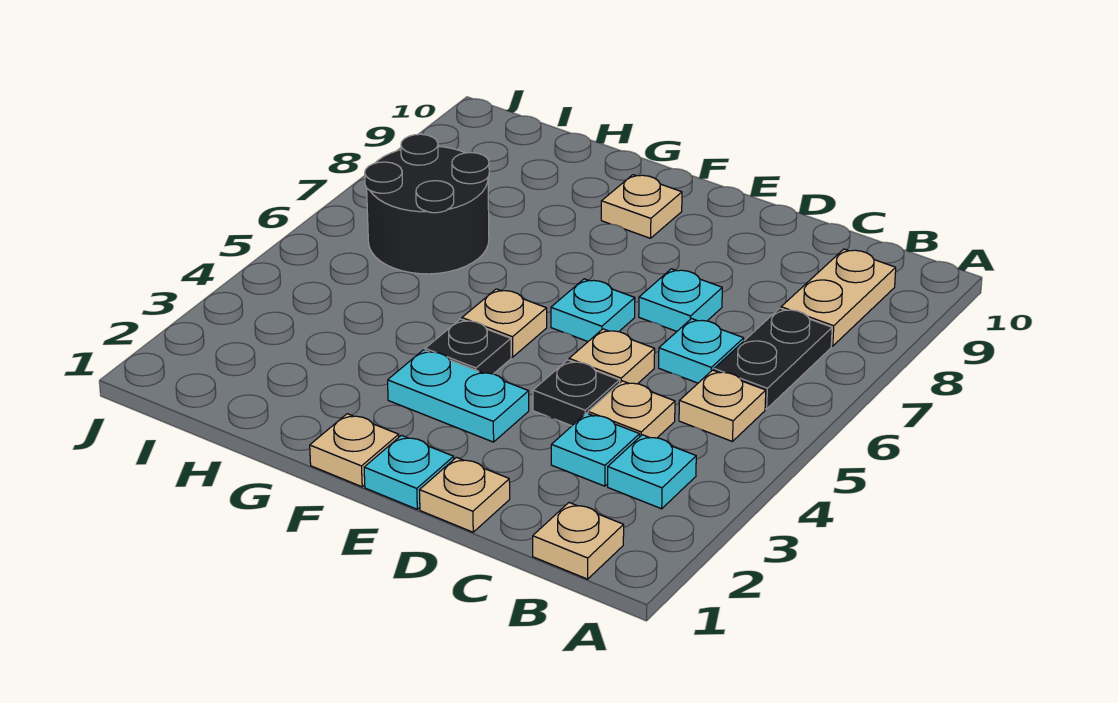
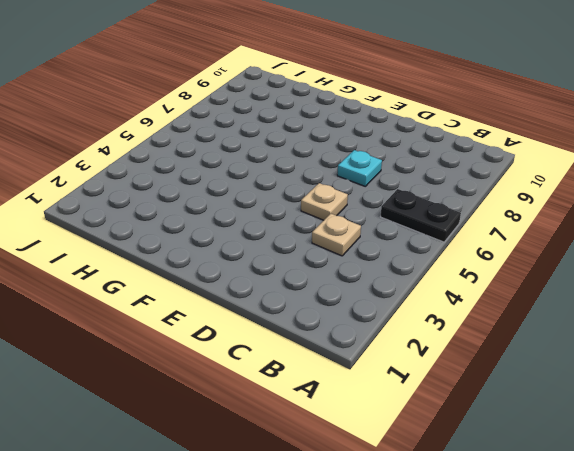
black 1x2 plate [381,189,461,242] -> black 1x2 plate turned to [714,308,832,409]
none -> tan 1x1 plate [533,503,624,579]
none -> cyan 1x1 plate [608,435,696,509]
none -> tan 1x1 plate [679,370,766,442]

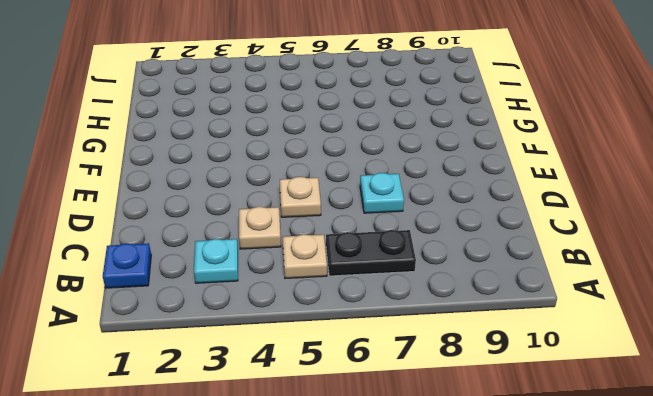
blue 1x1 plate [103,243,151,288] -> tan 1x1 plate [533,503,624,579]
none -> tan 1x2 plate [781,249,896,346]
none -> cyan 1x1 plate [551,413,640,486]
none -> cyan 1x1 plate [659,319,744,383]

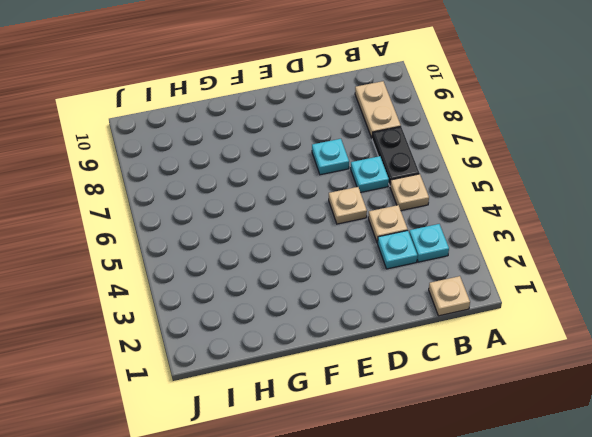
none -> tan 1x1 plate [420,457,510,532]
none -> black 1x1 plate [533,360,620,426]
none -> cyan 1x1 plate [364,435,454,509]

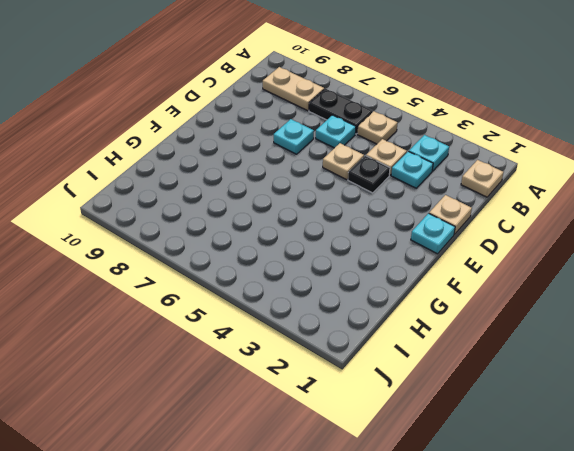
none -> cyan 1x2 plate [388,350,529,442]
none -> cyan 1x1 plate [551,279,635,341]
none -> tan 1x1 plate [310,414,399,487]

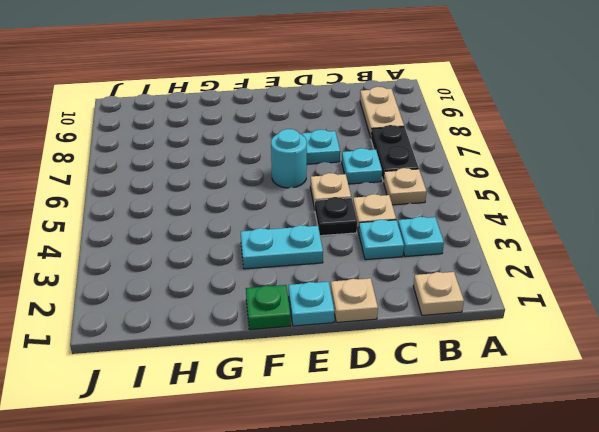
cyan 1x1 round brick [271,129,307,188] -> cyan 1x1 plate [551,279,635,341]
green 1x1 plate [246,285,291,330] -> tan 1x1 plate [310,414,399,487]
none -> black 1x1 plate [425,319,511,374]
none -> tan 1x1 plate [462,289,547,357]
none -> tan 1x1 plate [601,175,682,238]

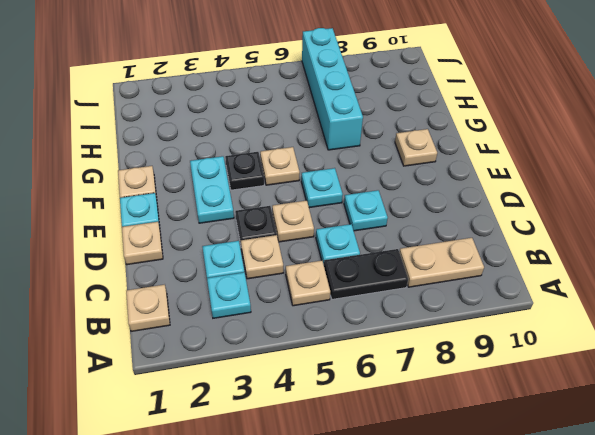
cyan 1x4 brick [302,28,363,150] -> black 2x2 round brick [365,134,489,274]

